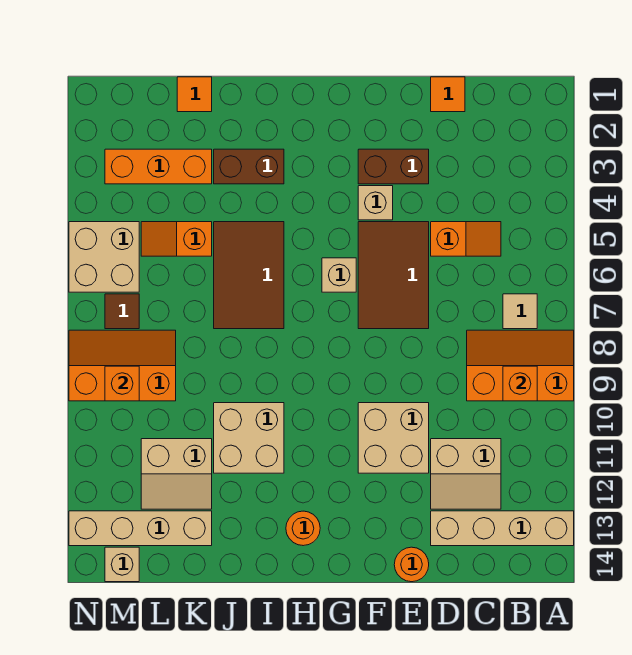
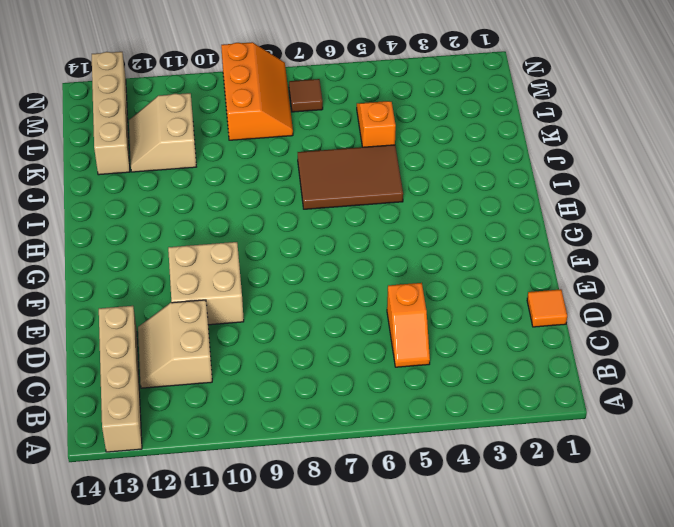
none -> orange 2x3 slope [467,330,574,401]
none -> tan 1x1 tile [503,294,537,329]
none -> brown 1x2 brick [358,149,429,184]

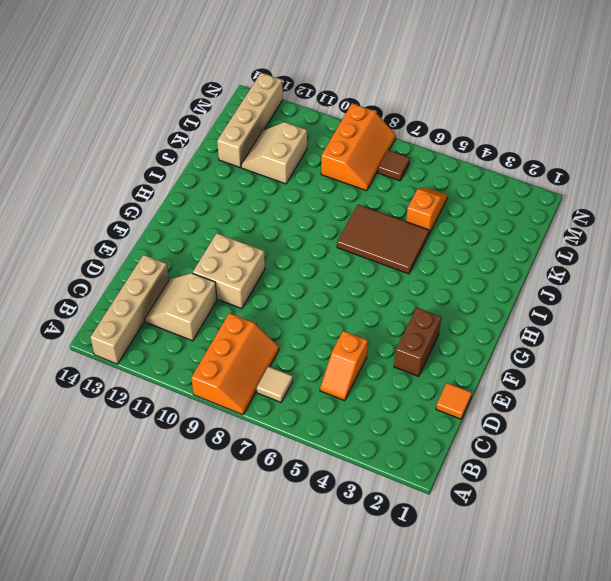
none -> brown 2x3 tile [358,222,429,329]
none -> orange 1x1 round brick [394,547,429,582]
none -> tan 1x1 brick [358,186,393,220]

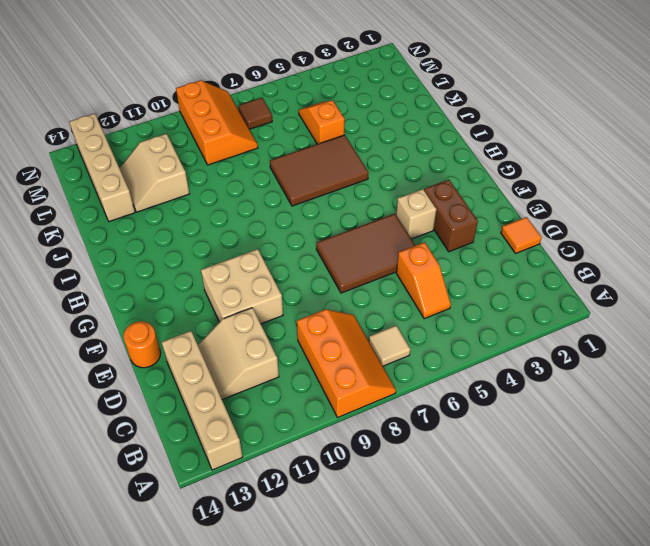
none -> tan 1x1 brick [322,258,356,292]
none -> orange 1x1 round brick [286,511,320,546]
none -> brown 1x2 brick [214,149,284,184]

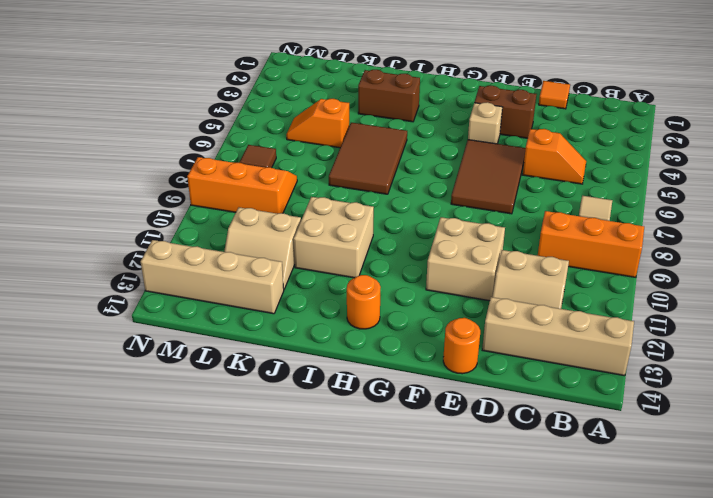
none -> tan 1x1 brick [322,258,356,292]
none -> orange 1x1 tile [177,77,212,112]
none -> orange 1x3 brick [105,149,212,184]

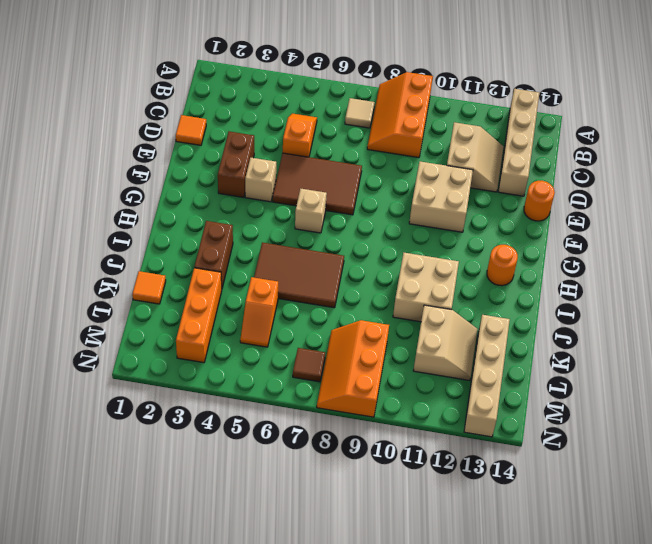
none -> tan 2x2 brick [69,222,139,292]
none -> tan 1x1 brick [105,547,139,582]
none -> orange 1x1 brick [503,366,537,401]

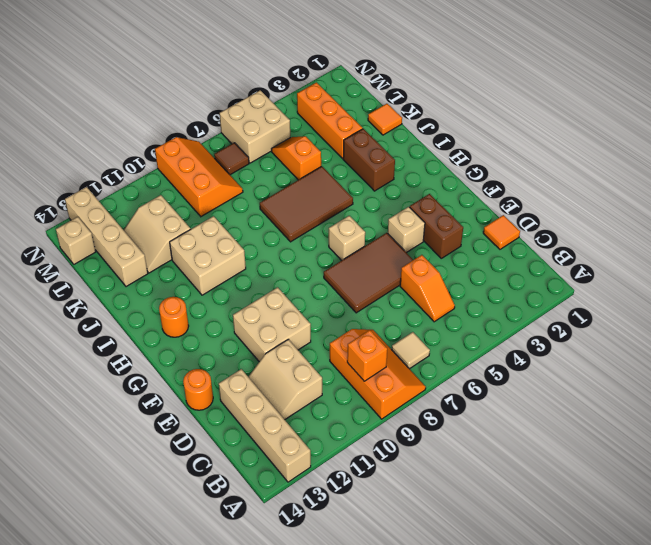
none -> orange 1x1 brick [105,366,139,401]

